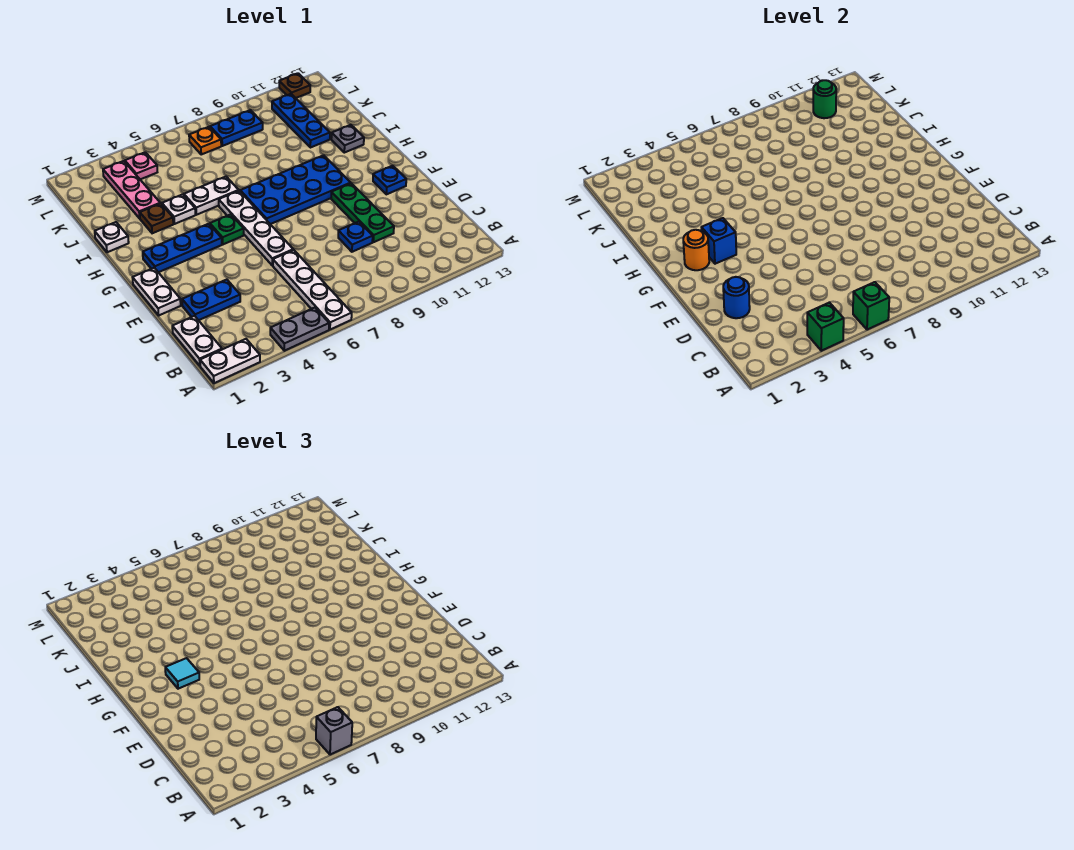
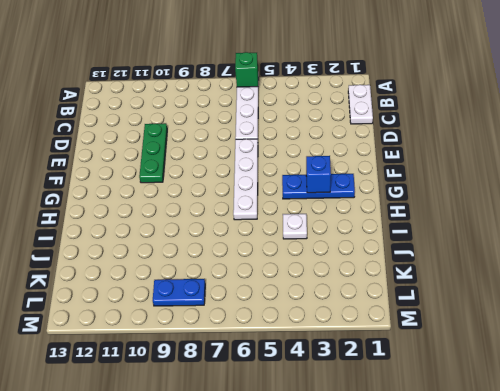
none -> white 1x2 plate [200,339,260,383]
none -> grey 1x2 plate [270,308,329,351]
none -> blue 1x2 plate [182,280,240,320]
none -> blue 1x1 plate [338,222,373,252]

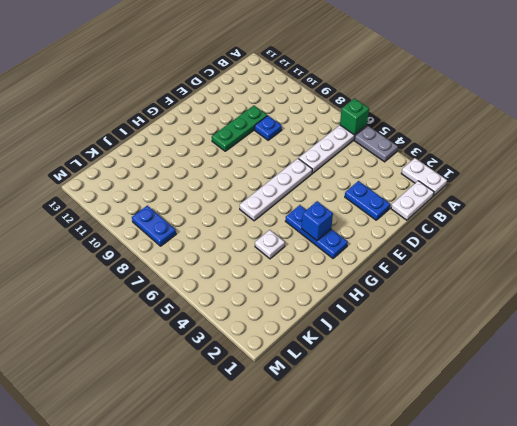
none -> white 1x2 plate [133,268,181,315]
none -> blue 1x1 plate [373,166,406,194]
none -> green 1x1 plate [210,214,244,244]
none -> blue 2x4 plate [240,155,351,224]

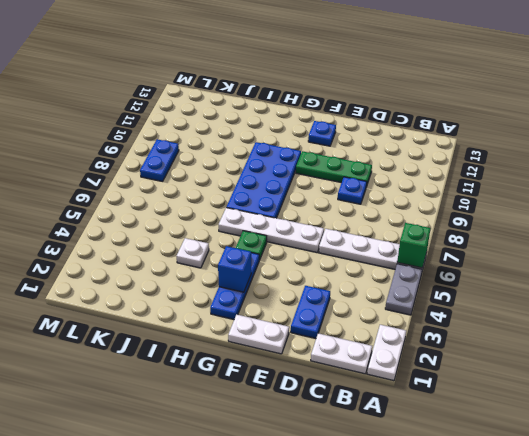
none -> white 1x1 plate [95,222,129,252]
none -> brown 1x1 plate [140,203,173,233]
none -> white 1x2 plate [184,177,239,215]
none -> grey 1x1 plate [331,125,364,153]

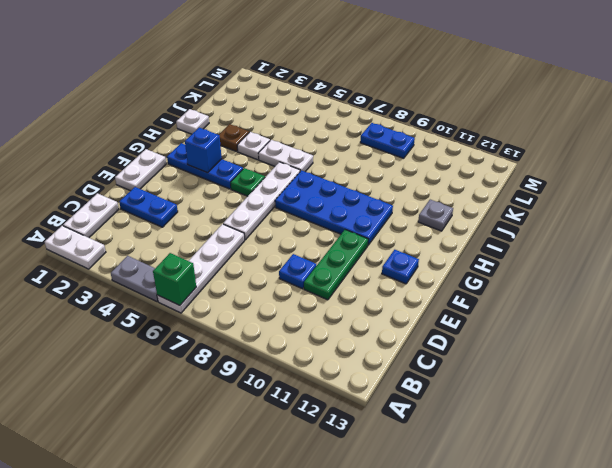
none -> pink 1x3 plate [103,161,160,218]
none -> blue 1x3 plate [272,94,330,148]
none -> pink 1x1 plate [125,152,157,179]
none -> orange 1x1 plate [189,127,221,154]

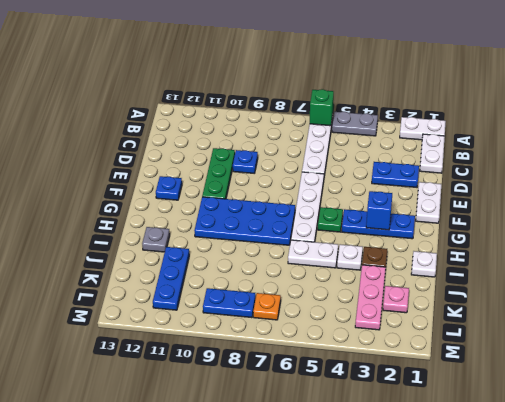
pink 1x1 plate [383,286,409,313] -> pink 1x1 plate moved to [125,152,157,179]
none -> brown 1x1 plate [279,73,310,98]
none -> green 1x1 brick [807,302,844,351]
none -> blue 1x1 round brick [723,277,750,318]
none -> orange 1x1 round brick [683,230,709,270]

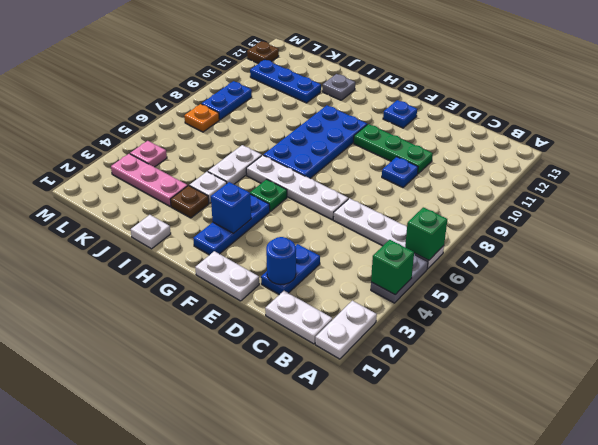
none -> orange 1x1 round brick [683,230,709,270]
none -> green 1x1 round brick [813,80,836,118]
none -> grey 1x1 brick [316,707,352,755]
none -> cyan 1x1 tile [165,658,199,689]

